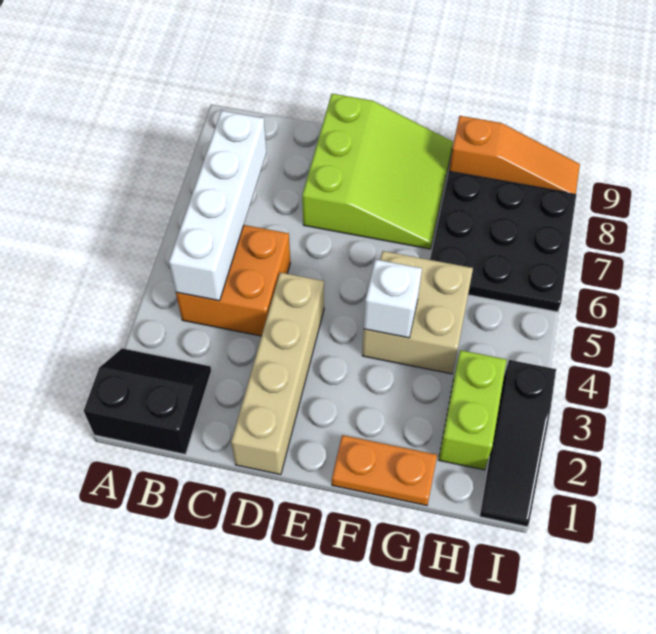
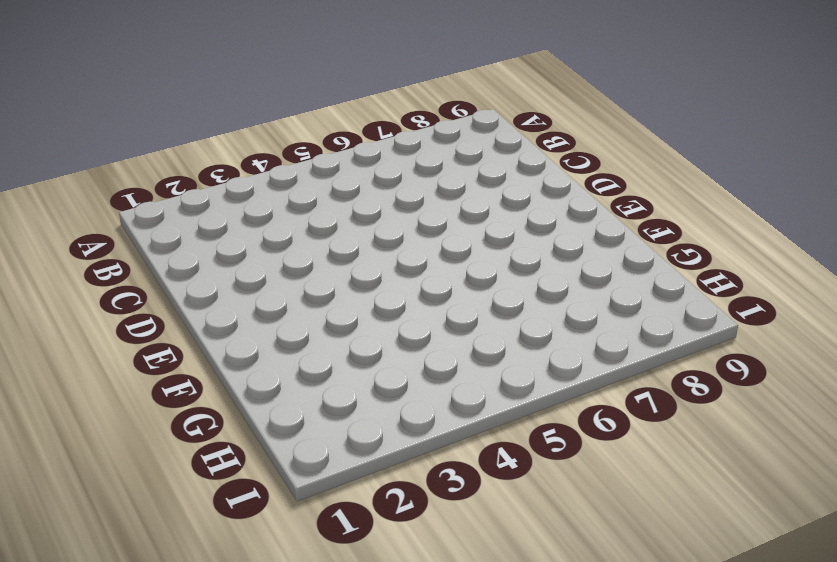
none -> black 2x2 slope [84,348,211,454]
none -> orange 2x2 brick [176,225,290,336]
none -> tan 1x4 brick [231,273,324,475]

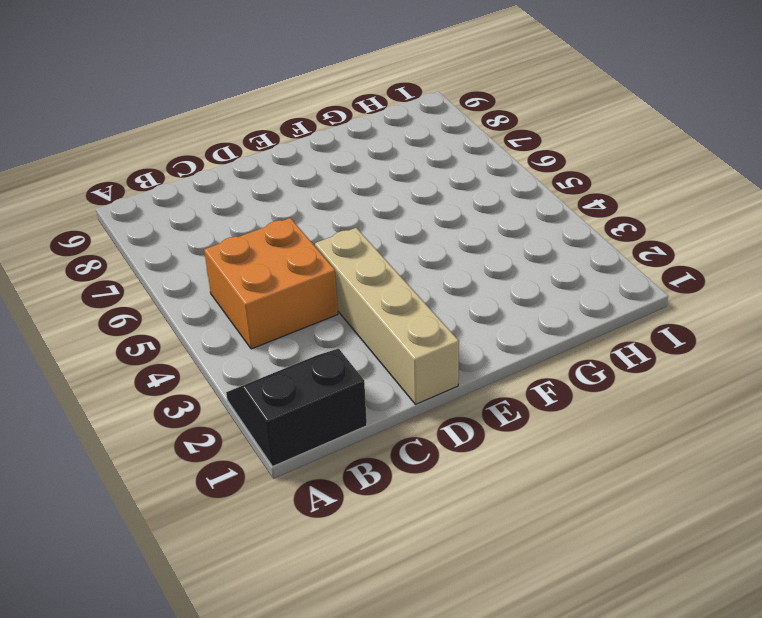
none -> lime 3x3 slope [302,94,453,249]
none -> orange 1x2 plate [332,435,437,505]
none -> tan 2x2 brick [362,251,473,374]

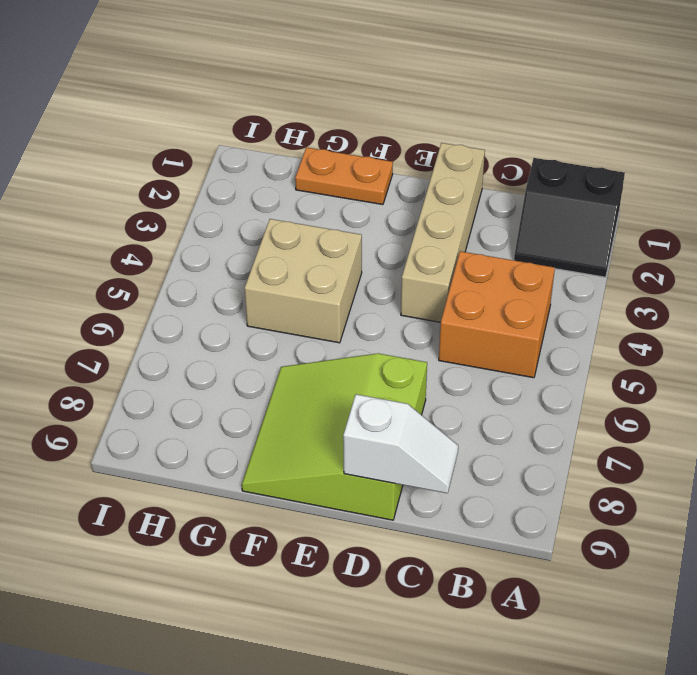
white 1x2 slope [343,394,458,493] -> none
none -> black 3x3 plate [430,171,576,312]
none -> orange 1x3 slope [449,116,580,194]
none -> lime 1x2 brick [439,350,507,470]

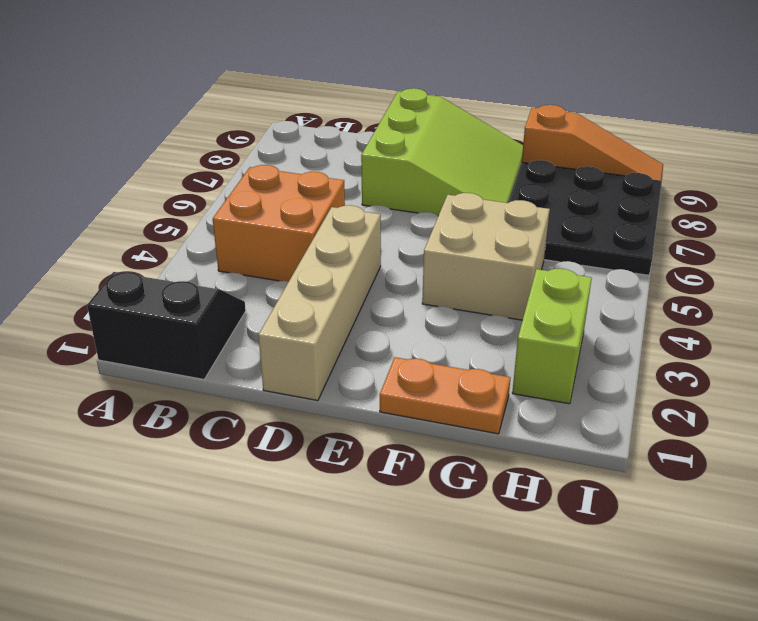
none -> black 1x3 slope [480,360,556,527]
none -> white 1x4 brick [169,111,266,301]
none -> white 1x1 brick [364,259,422,338]

